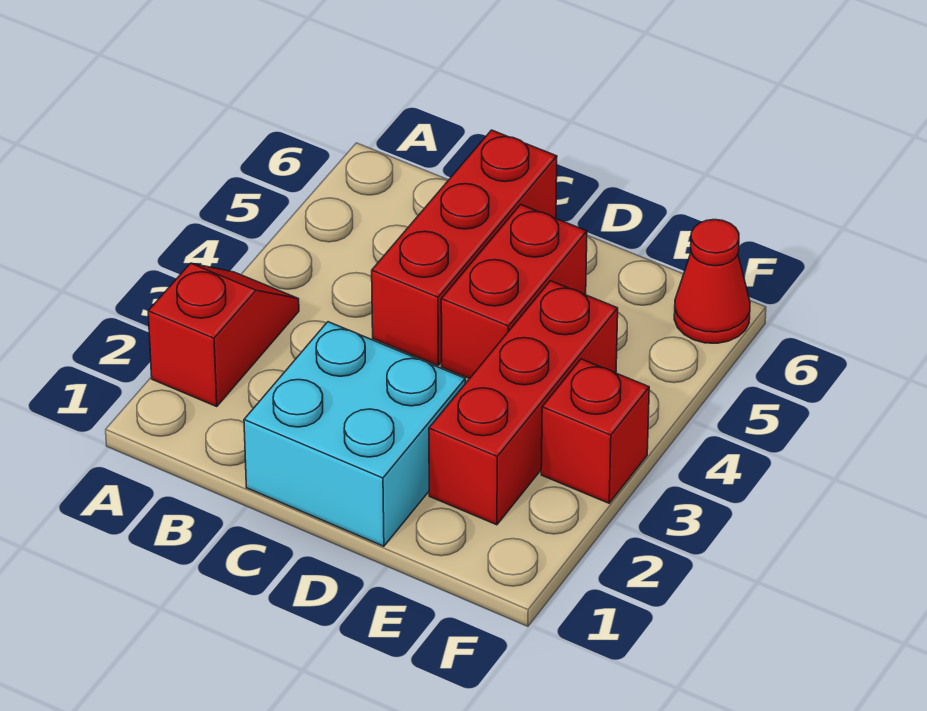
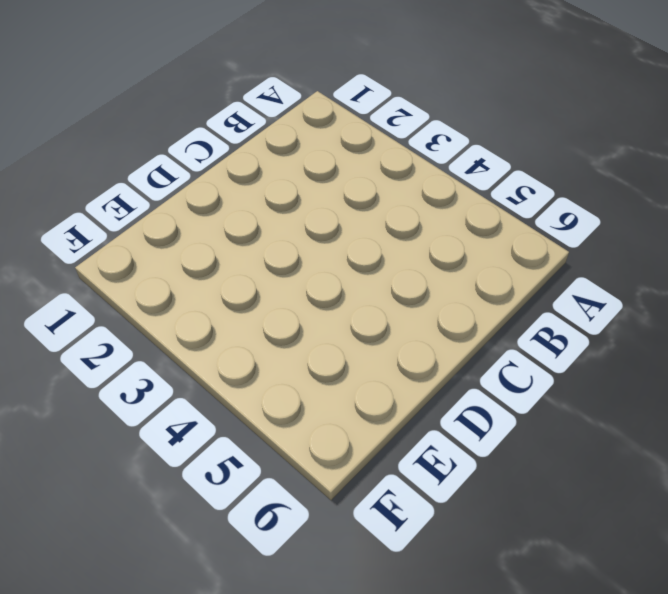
none -> red 1x2 slope [148,263,299,406]
none -> cyan 2x2 brick [244,322,465,546]

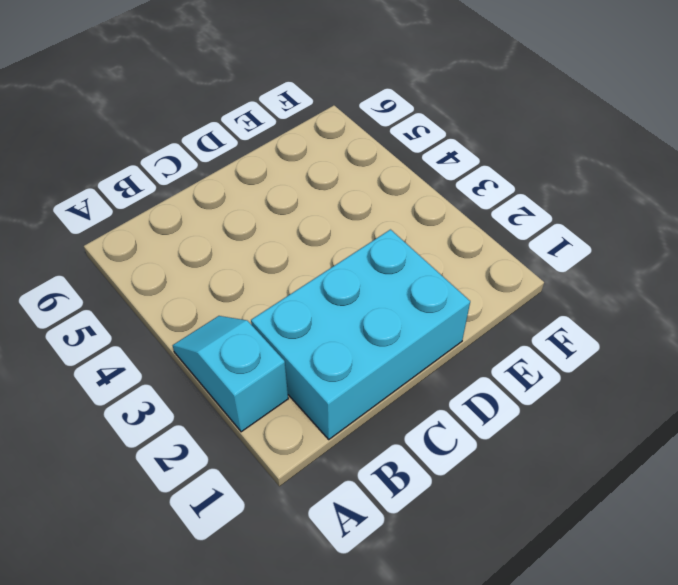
cyan 1x2 slope [173,316,288,432] -> red 1x2 slope [148,263,299,406]
cyan 2x3 brick [251,230,470,439] -> cyan 2x2 brick [244,322,465,546]
none -> red 1x3 brick [372,130,557,365]
none -> red 1x2 brick [441,205,587,379]

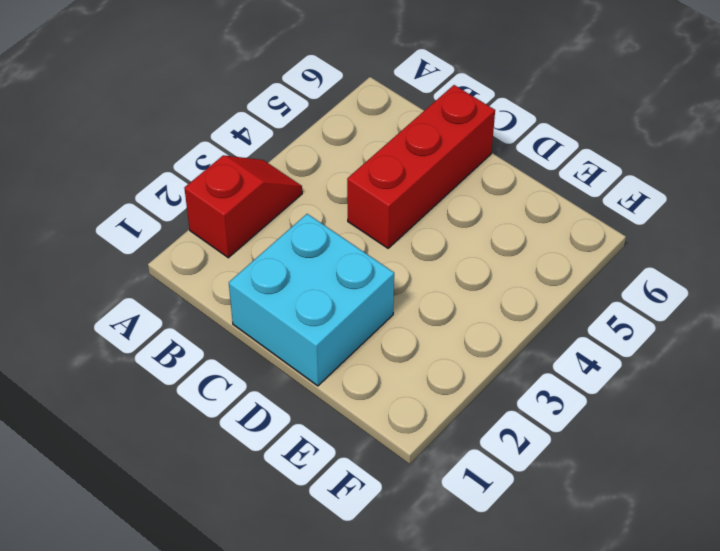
none -> red 1x2 brick [441,205,587,379]
none -> red 1x3 brick [429,281,618,525]

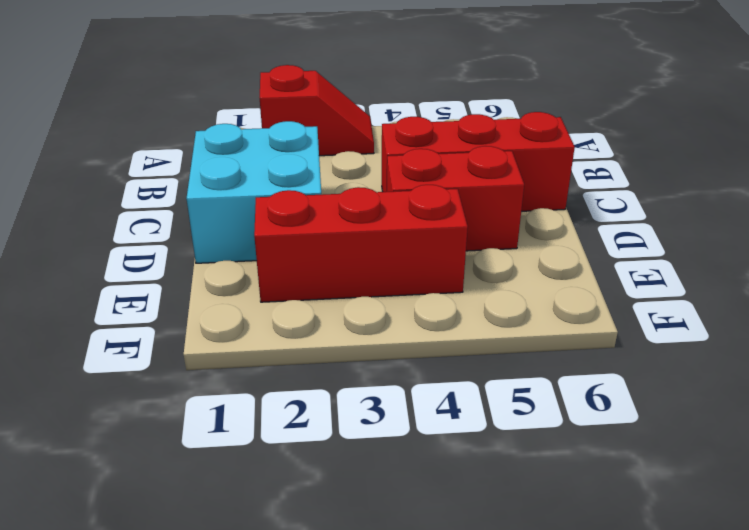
none -> red 1x1 brick [541,359,649,503]
none -> red 1x1 cone [674,220,750,343]

